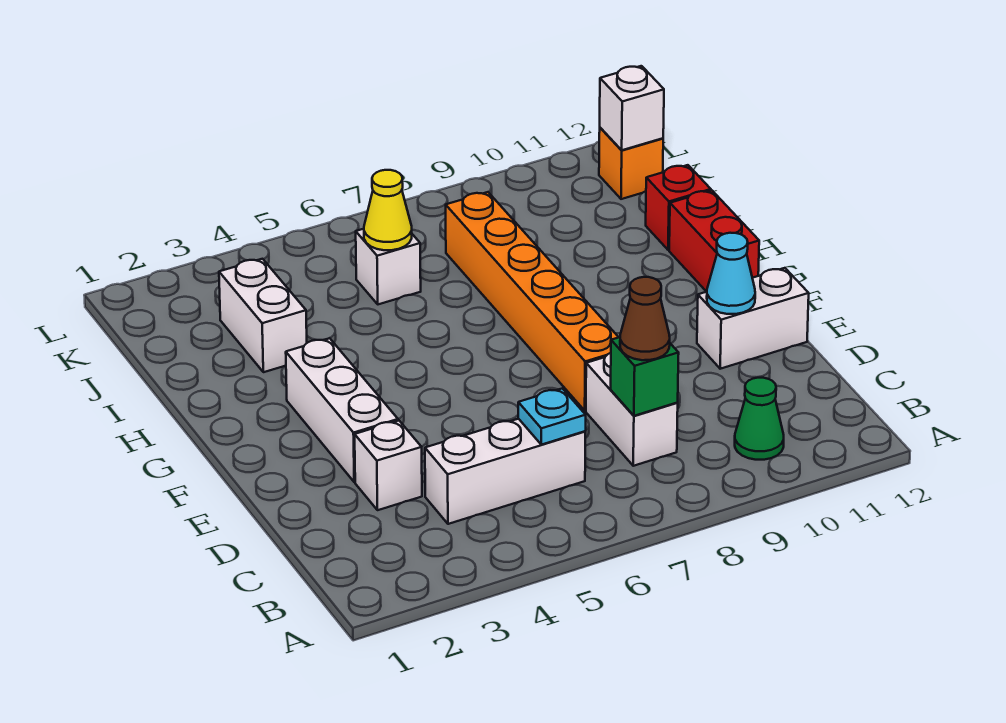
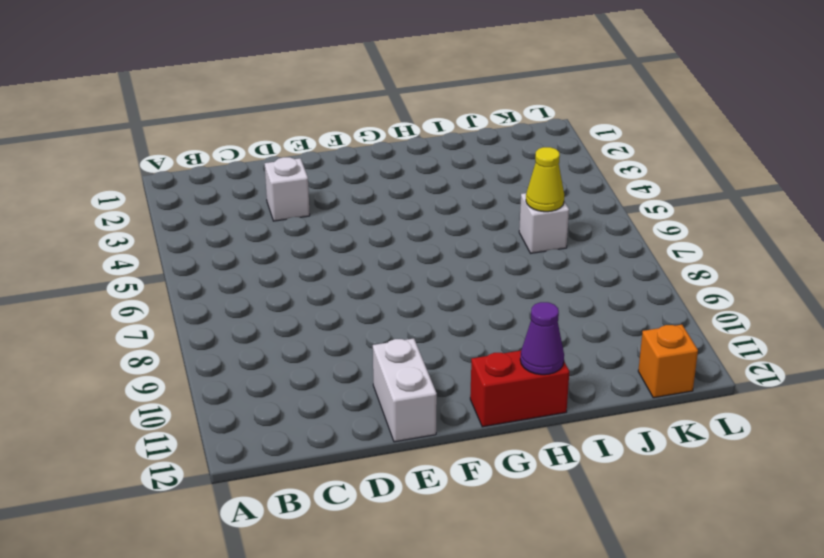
purple 1x1 cone [520,302,564,375] -> none
none -> green 1x1 cone [735,378,784,460]
none -> white 1x3 brick [425,419,585,524]
none -> white 1x2 brick [586,353,678,466]

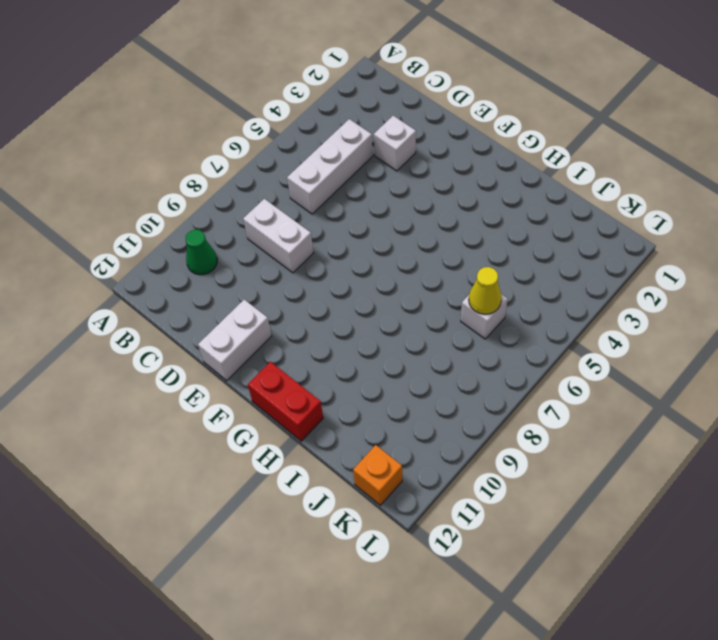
none -> white 1x3 brick [286,338,398,482]
none -> orange 1x6 brick [446,192,619,411]
none -> white 1x2 brick [219,259,307,372]

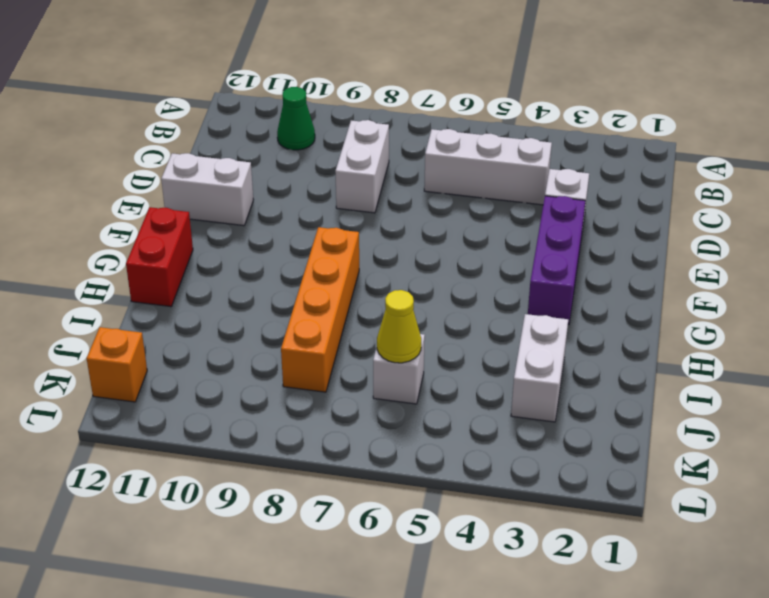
purple 1x3 brick [528,196,585,325] -> white 1x3 brick [286,338,398,482]
orange 1x4 brick [281,227,359,392] -> orange 1x6 brick [446,192,619,411]
none -> red 1x1 brick [646,165,711,250]
none -> cyan 1x1 plate [518,388,586,445]
none -> green 1x1 brick [611,337,679,416]

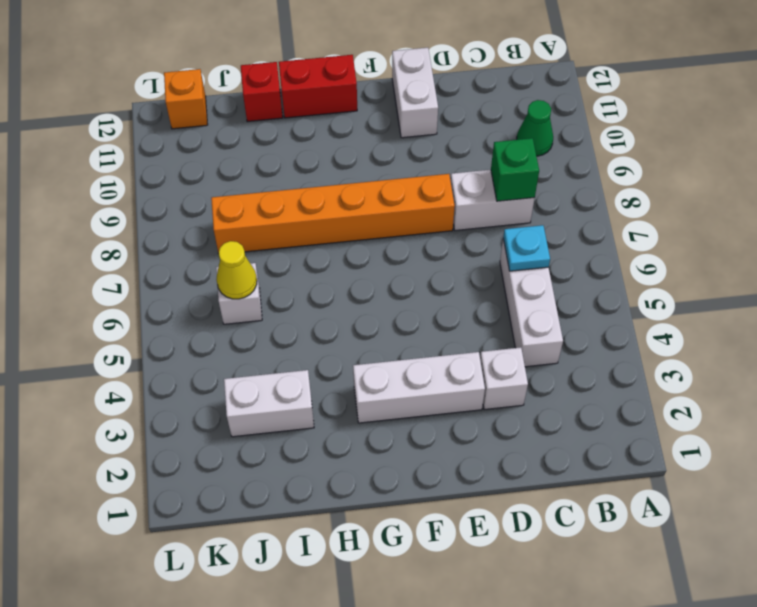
none -> cyan 1x1 cone [707,233,755,314]
none -> white 1x1 brick [600,66,664,150]
none -> brown 1x1 cone [620,277,670,360]

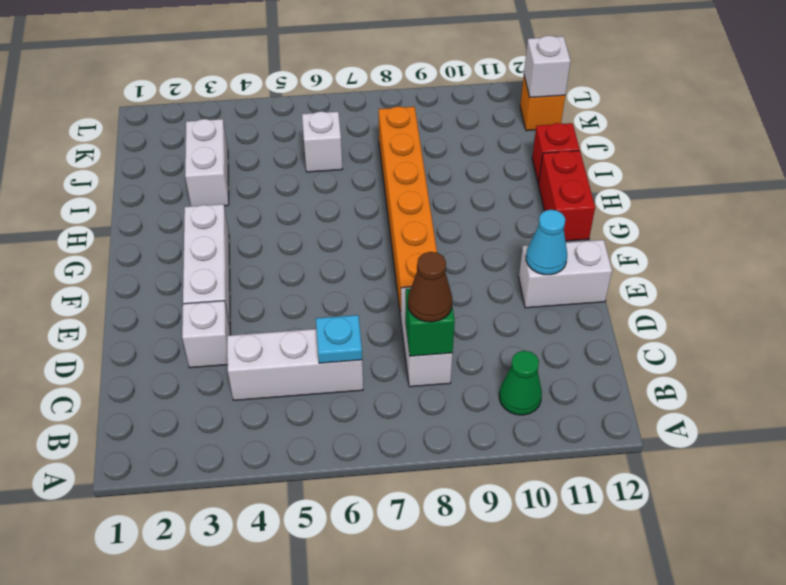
none -> yellow 1x1 cone [364,170,412,250]

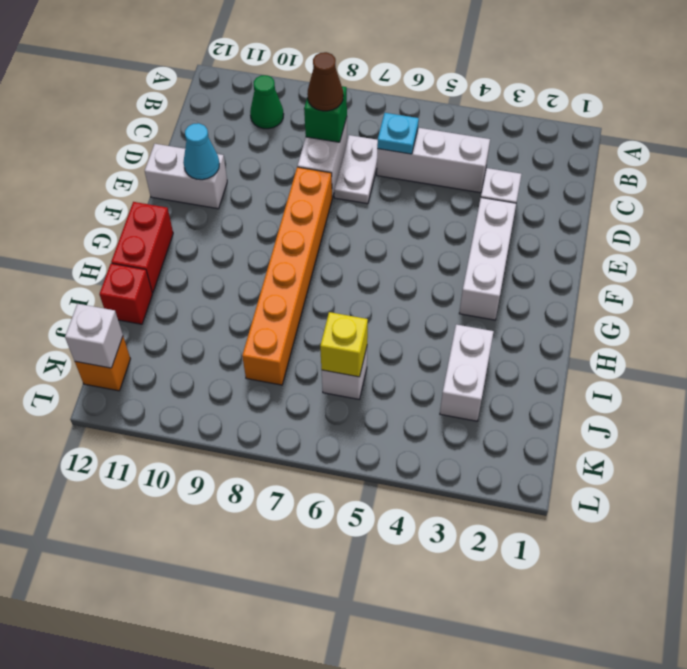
white 1x2 plate [334,135,378,204] -> none
yellow 1x1 brick [320,312,368,377] -> yellow 1x1 cone [364,170,412,250]

